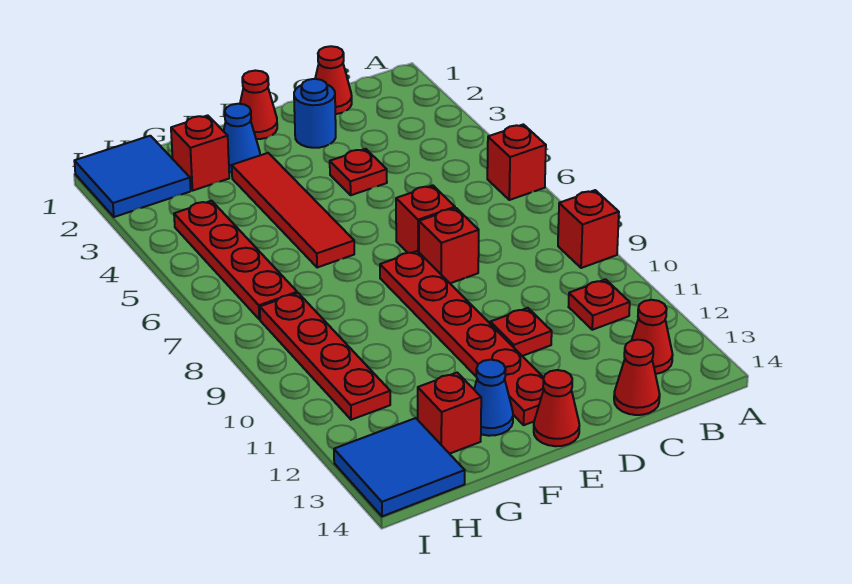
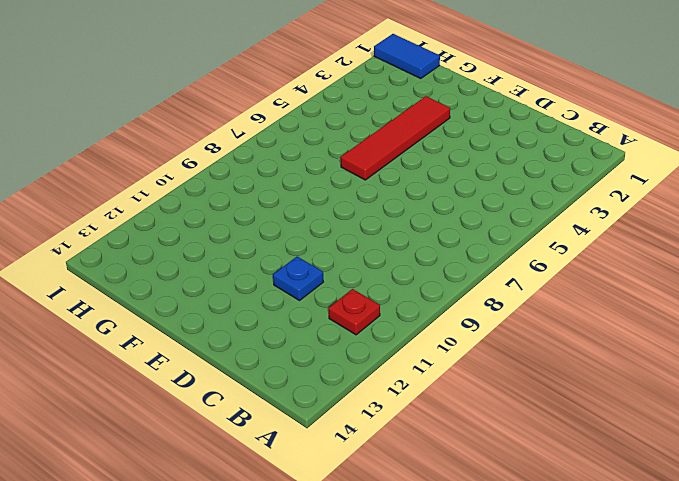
blue 1x1 plate [273,257,323,300] -> red 1x1 plate [490,308,552,356]
blue 1x2 tile [374,34,440,79] -> blue 2x2 tile [74,136,191,217]
none -> red 1x1 brick [487,124,546,200]
none -> red 1x1 brick [558,190,619,268]
none -> red 1x1 cone [631,300,673,374]

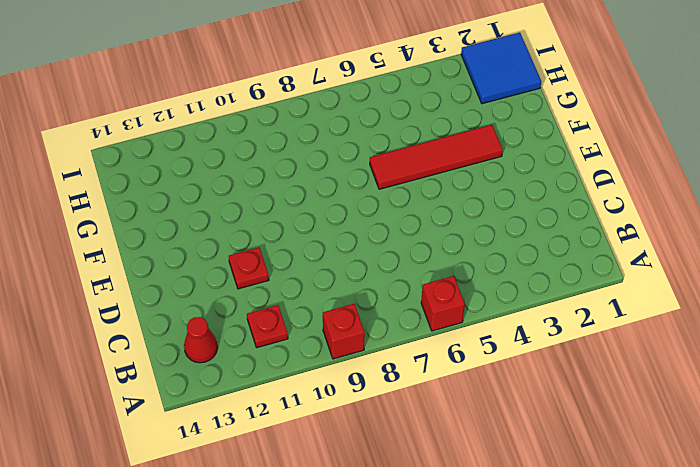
none -> red 1x1 cone [315,46,352,114]
none -> red 1x1 cone [614,340,660,415]
none -> blue 1x1 round brick [294,79,336,148]

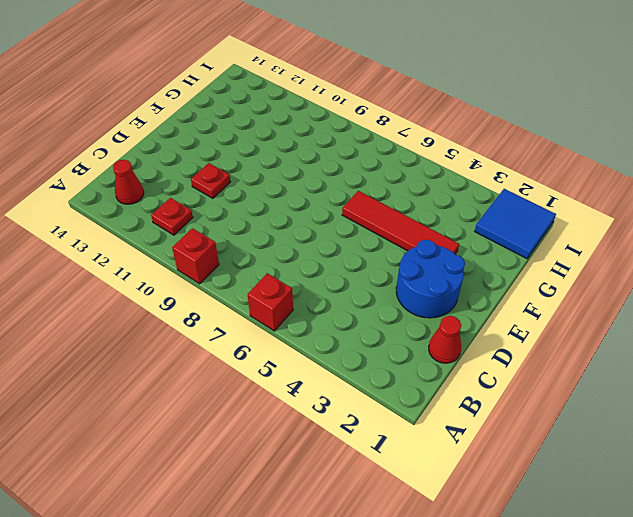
blue 2x2 round brick [396,240,465,318] -> blue 1x1 round brick [294,79,336,148]
none -> red 1x1 cone [614,340,660,415]
none -> red 1x1 plate [330,149,387,195]
none -> red 1x1 brick [396,185,455,253]

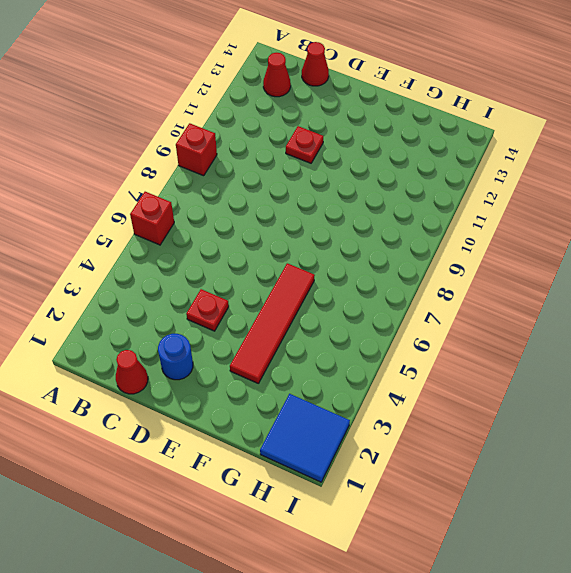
none -> red 1x1 plate [569,279,630,330]
none -> red 1x1 brick [396,185,455,253]
none -> red 1x1 brick [419,208,479,283]

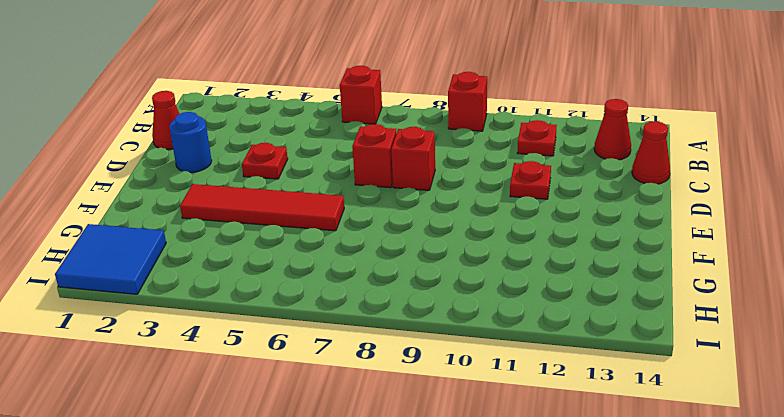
none -> red 1x1 cone [240,71,277,139]
none -> red 1x6 plate [380,251,544,425]
none -> red 1x1 cone [534,370,579,446]

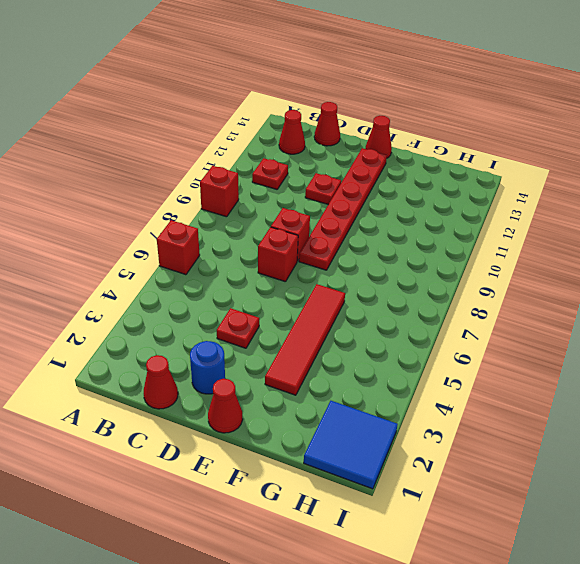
none -> blue 1x1 cone [224,104,260,173]
none -> blue 1x1 cone [474,360,513,436]
none -> red 1x1 brick [171,115,229,190]

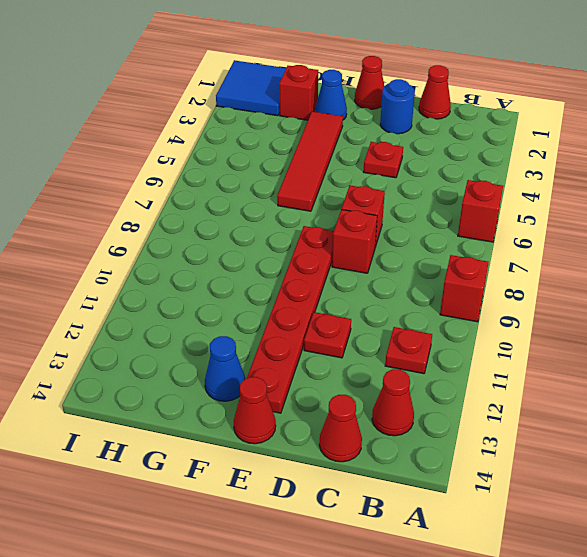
none -> red 1x1 brick [418,373,481,454]
none -> red 1x4 plate [174,201,297,319]
none -> red 1x4 plate [260,293,390,420]

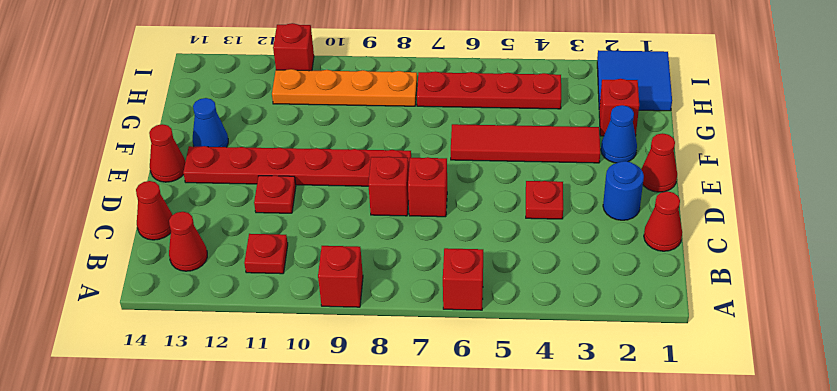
orange 1x4 plate [272,69,417,106] -> red 1x4 plate [260,293,390,420]
red 1x1 brick [273,23,314,71] -> red 1x1 brick moved to [418,373,481,454]
none -> blue 2x2 tile [334,418,465,516]

